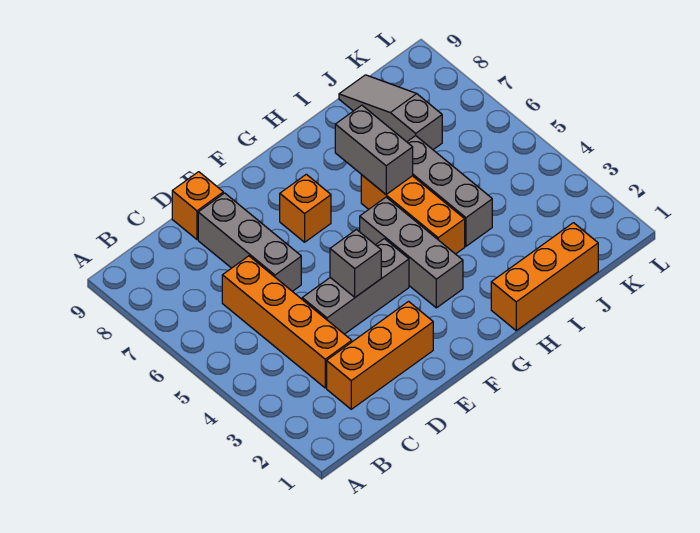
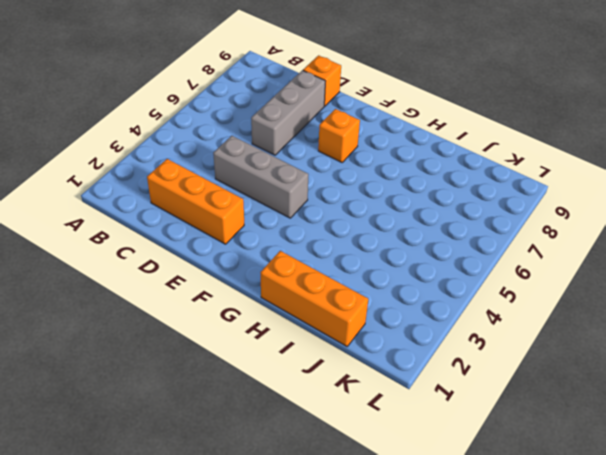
none -> orange 1x4 brick [222,256,352,388]
none -> grey 1x3 brick [360,197,463,308]
none -> orange 1x3 brick [361,175,465,254]

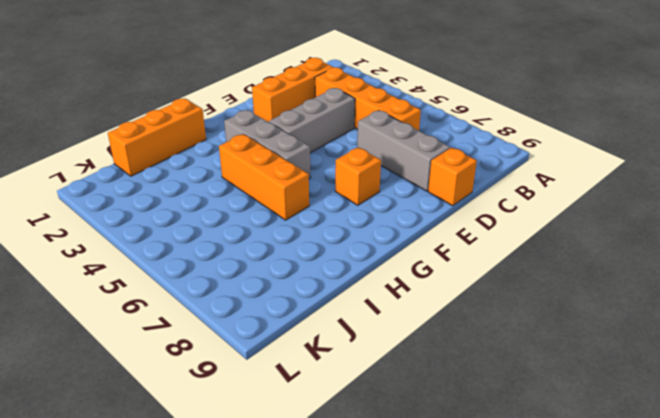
none -> grey 1x3 brick [407,136,492,246]
none -> grey 1x3 slope [339,75,442,150]
none -> grey 1x1 brick [330,230,381,297]

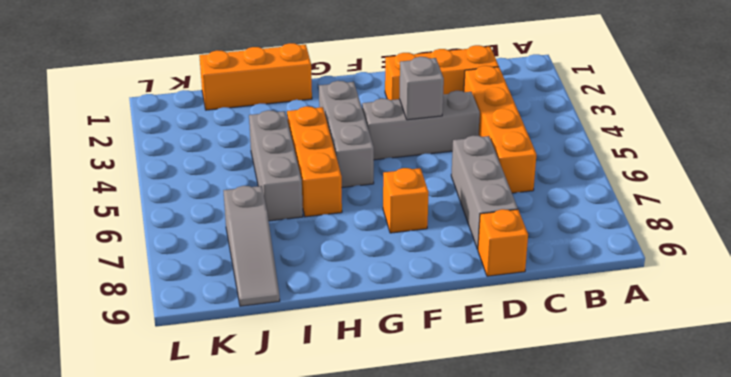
none -> grey 1x2 brick [335,105,413,194]

